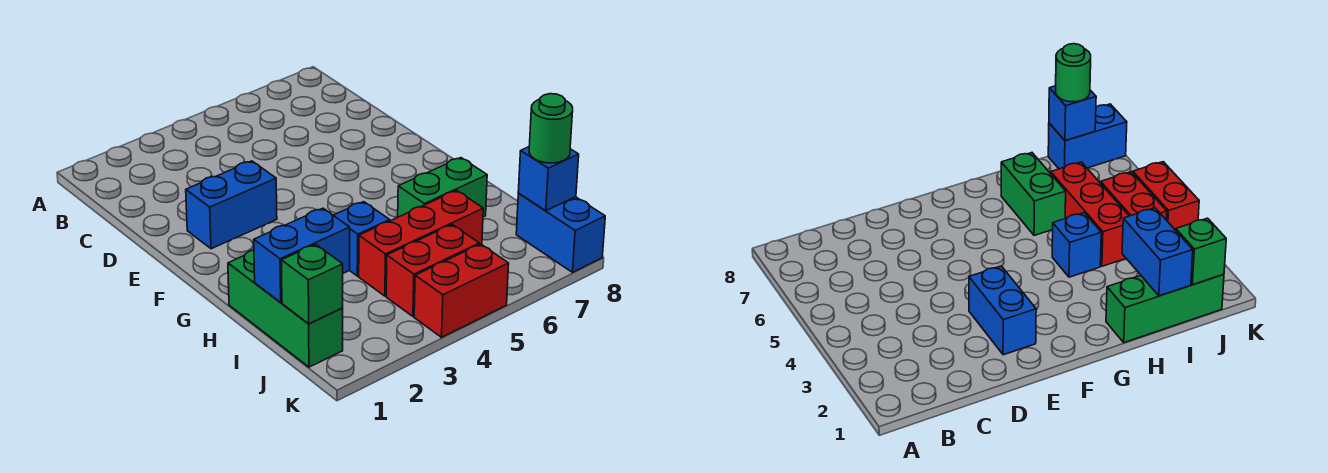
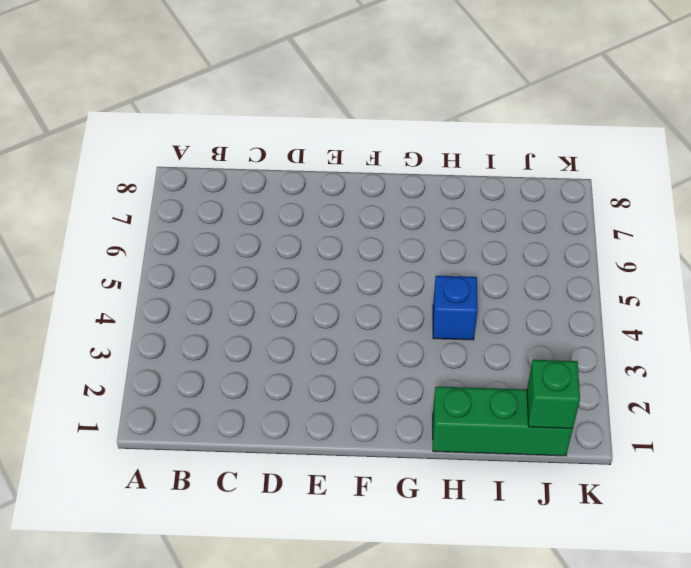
none -> blue 1x2 brick [186,161,277,249]
none -> green 1x2 brick [398,158,487,217]
none -> red 1x3 brick [359,190,483,296]

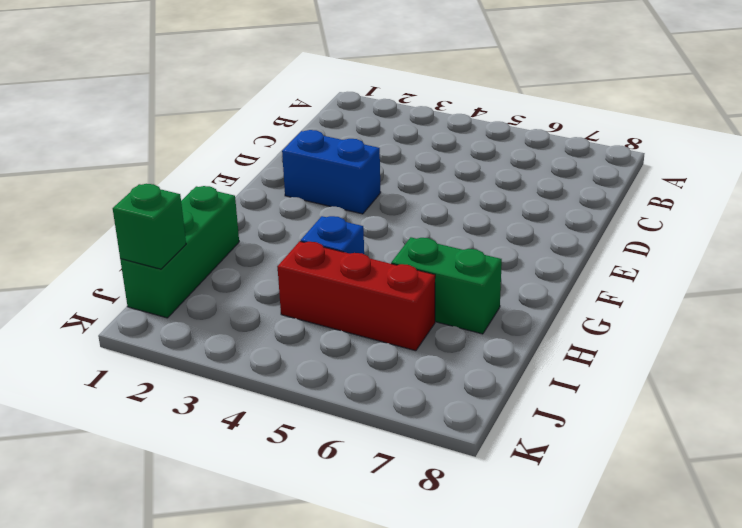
none -> red 1x2 brick [386,225,479,316]
none -> blue 1x2 brick [516,194,605,272]
none -> red 1x2 brick [414,244,509,337]

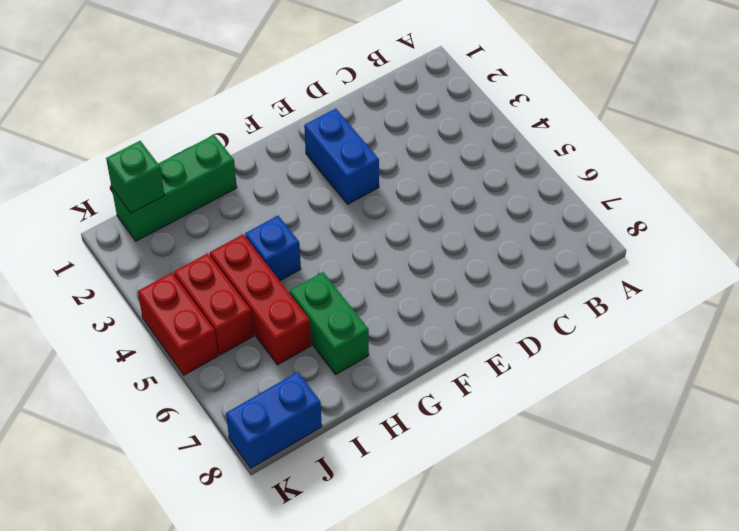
none -> blue 1x2 brick [254,208,350,303]
none -> blue 1x1 brick [518,147,579,211]
none -> green 1x1 round brick [529,94,573,163]

